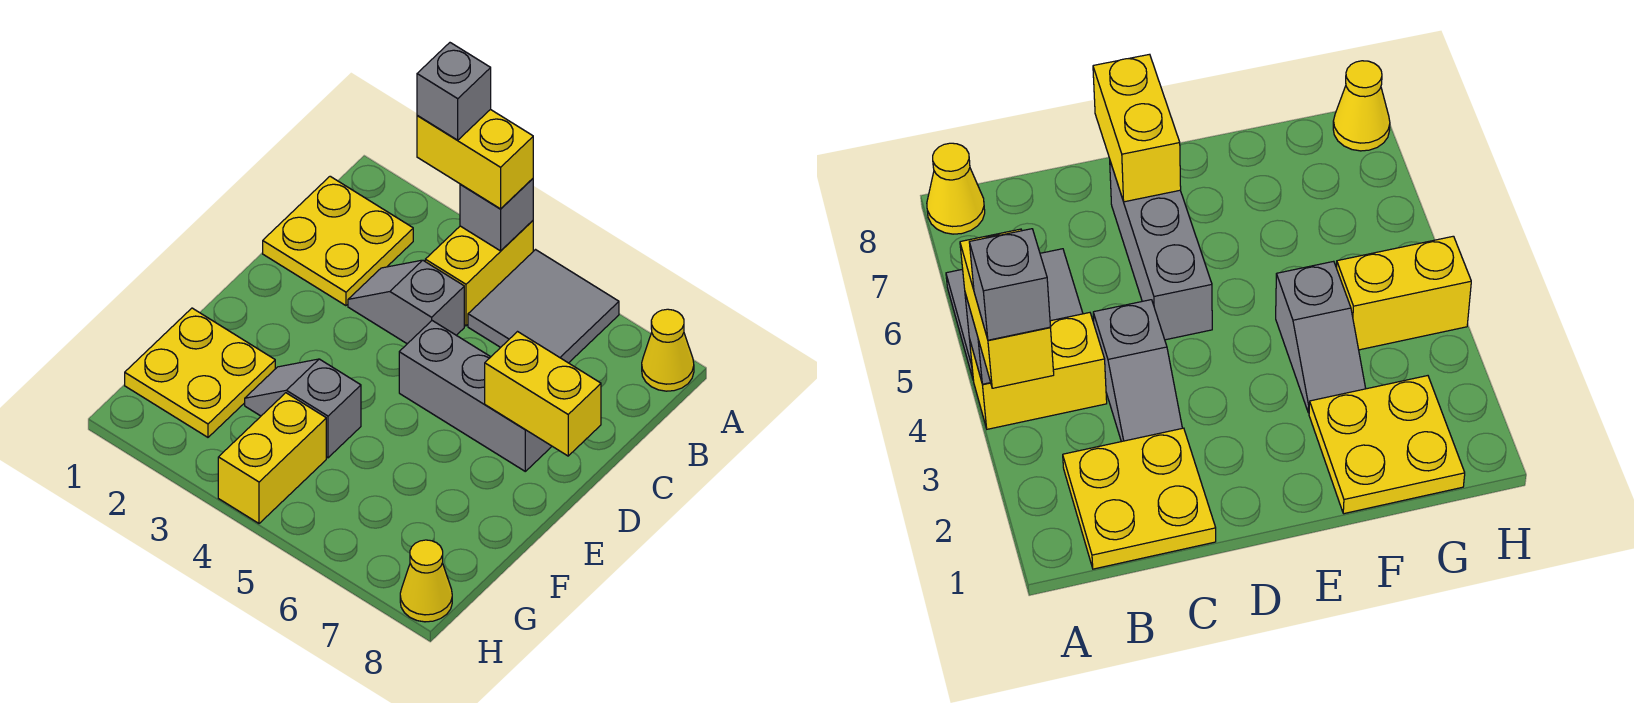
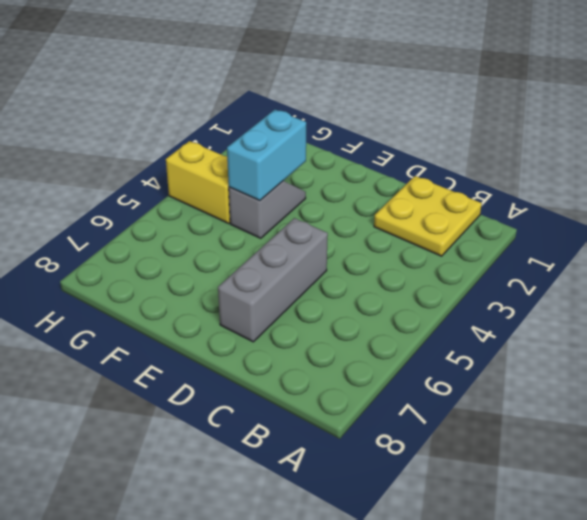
cyan 1x2 brick [227,110,306,201] -> none
none -> yellow 1x2 brick [425,221,533,326]
none -> grey 2x2 tile [468,250,619,363]
none -> yellow 1x1 cone [642,309,694,391]

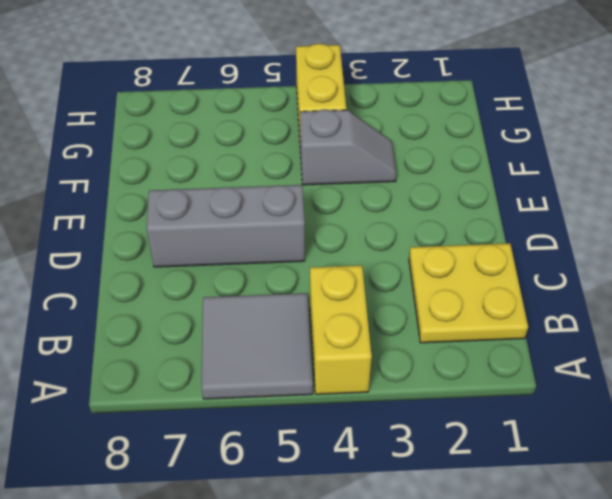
none -> yellow 1x1 cone [642,309,694,391]
none -> grey 1x2 slope [348,260,464,344]
none -> yellow 2x2 plate [125,308,275,437]

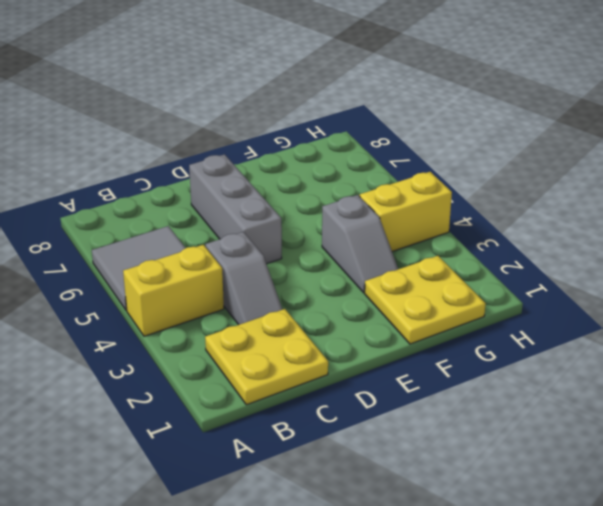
none -> yellow 1x1 cone [642,309,694,391]
none -> yellow 1x1 cone [400,540,452,622]
none -> grey 1x1 brick [460,179,533,251]

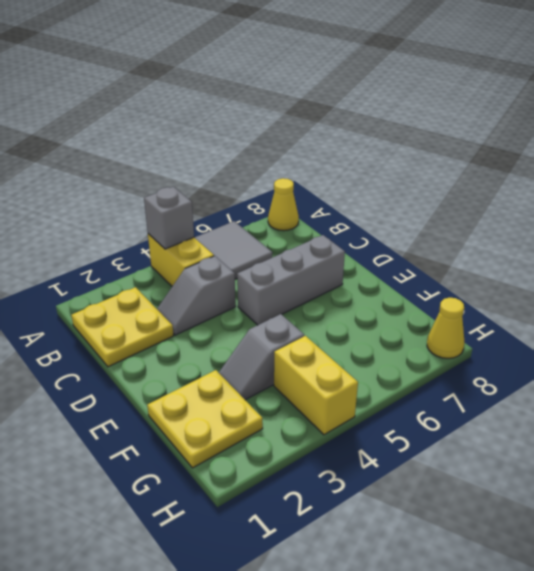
none -> yellow 1x2 brick [485,332,601,456]
none -> yellow 1x2 brick [417,109,533,209]
none -> grey 1x1 brick [417,43,491,140]

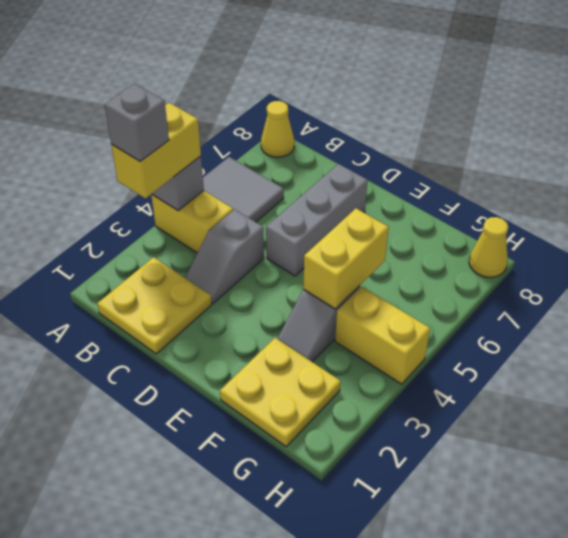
yellow 1x2 brick [303,208,389,309] -> yellow 1x2 brick moved to [485,332,601,456]

